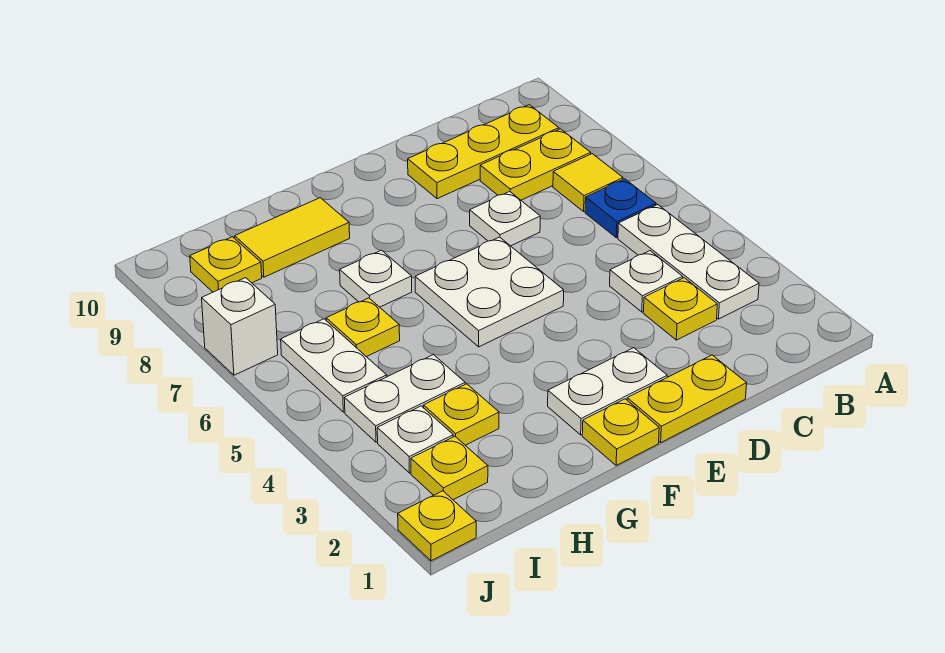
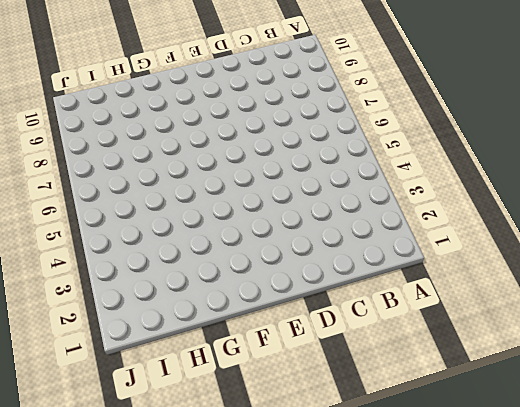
none -> white 1x3 plate [618,205,759,319]
none -> blue 1x1 plate [585,179,656,238]
none -> yellow 1x1 tile [553,154,623,211]

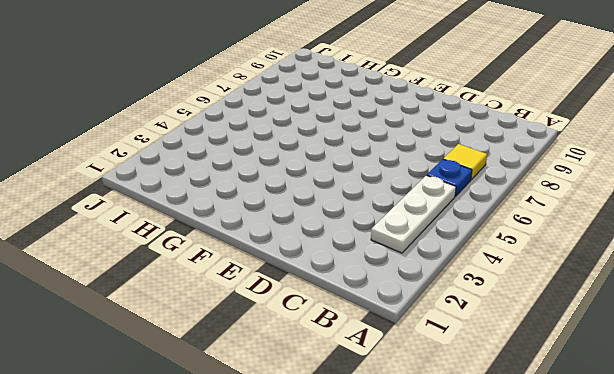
none -> yellow 1x2 plate [480,129,591,200]
none -> yellow 1x3 plate [408,105,559,199]
none -> yellow 1x1 plate [643,278,717,340]

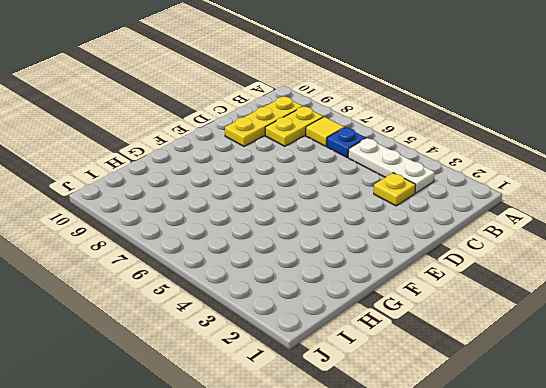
none -> white 1x1 plate [610,251,683,312]
none -> yellow 1x2 plate [627,355,747,442]
none -> white 1x1 plate [470,192,540,246]

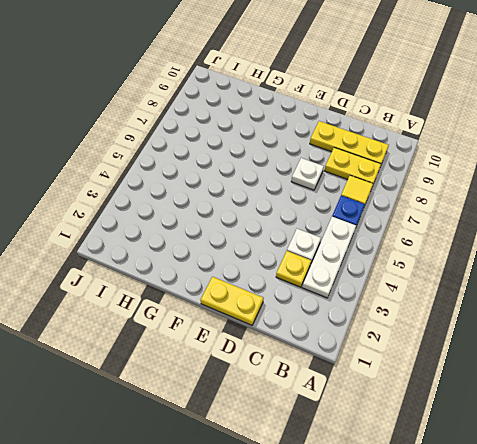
none -> white 1x2 plate [548,348,667,435]
none -> white 2x2 plate [415,237,564,347]
none -> yellow 1x1 plate [582,399,659,465]

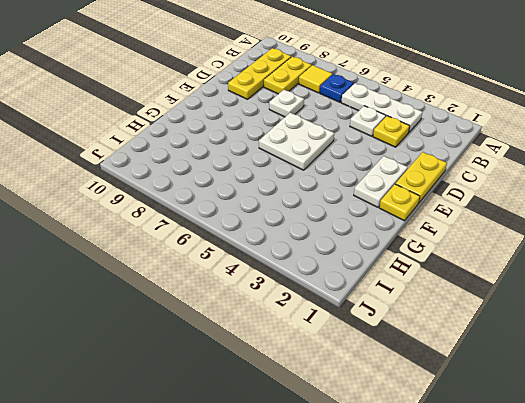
none -> white 1x1 plate [340,250,412,307]
none -> yellow 1x2 tile [235,198,350,277]
none -> yellow 1x1 plate [423,384,499,445]

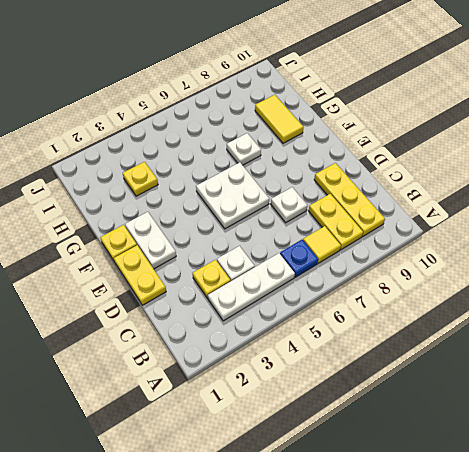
none -> white 1x2 plate [344,355,465,442]
none -> yellow 1x1 plate [326,298,400,357]
none -> yellow 1x1 plate [411,436,488,500]

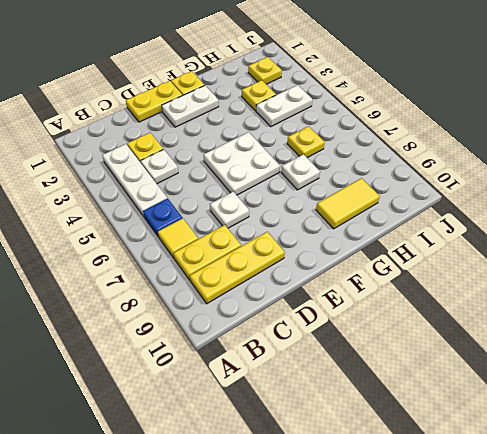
none -> white 1x1 plate [377,406,453,473]
none -> white 1x2 plate [281,319,387,412]
none -> yellow 1x1 plate [190,237,262,292]

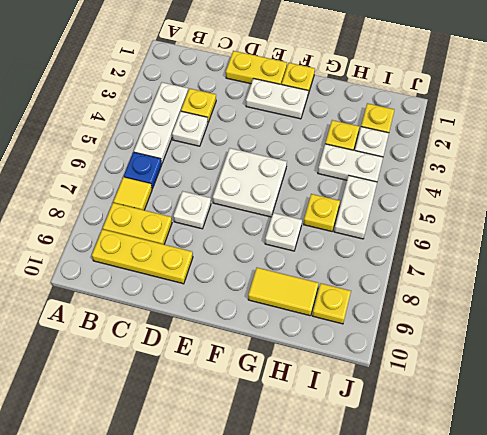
none -> yellow 1x1 plate [398,491,476,561]
none -> white 1x1 brick [202,278,278,375]

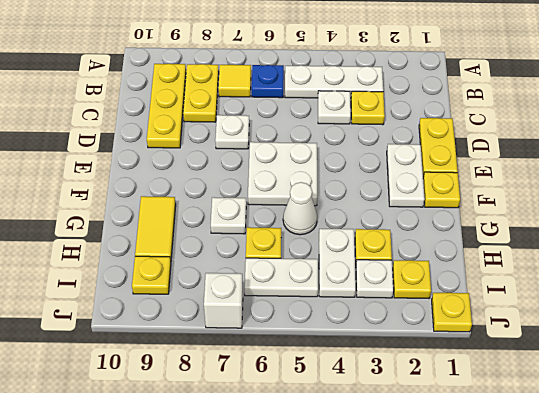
white 1x1 cone [283,182,317,235] -> none

